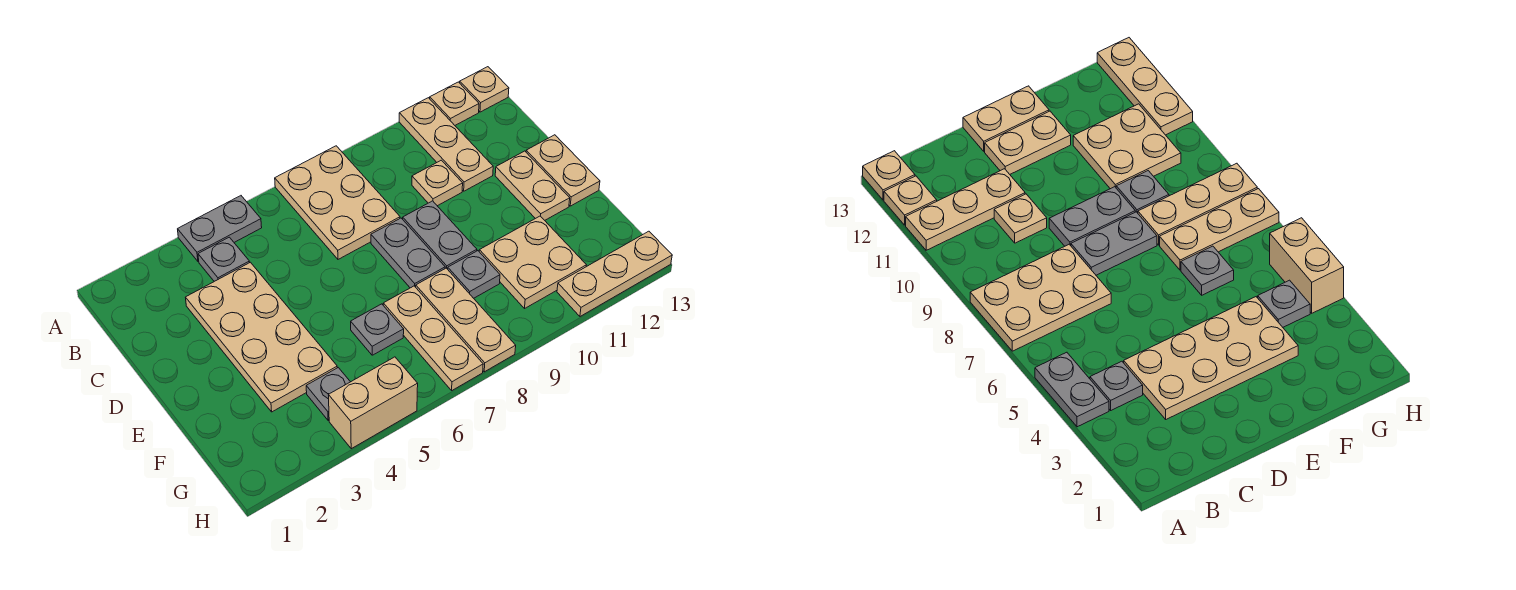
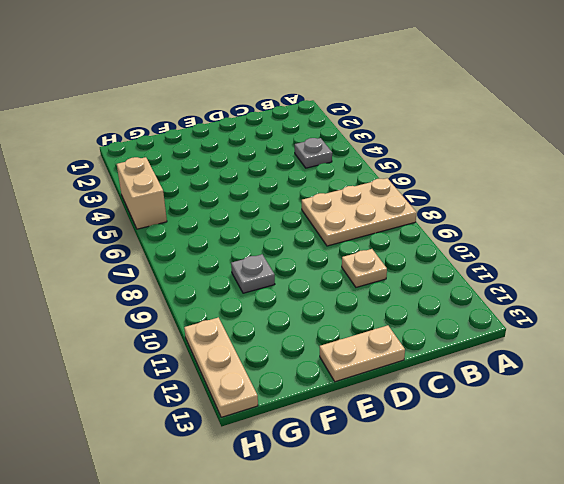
none -> grey 1x2 plate [178,196,262,261]
none -> tan 1x3 plate [399,98,493,191]
none -> tan 1x1 plate [430,82,479,125]

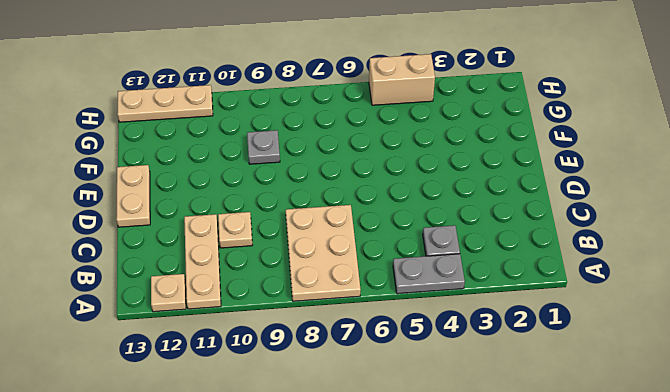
none -> tan 1x1 plate [460,67,509,112]
none -> tan 2x4 plate [186,262,337,412]
none -> grey 1x2 plate [371,218,445,288]

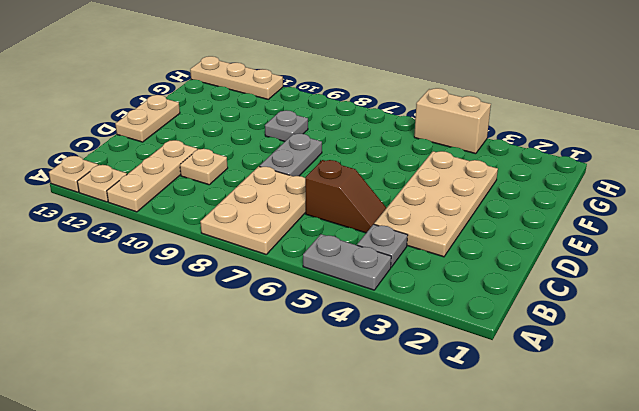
brown 1x2 slope [305,160,386,233] -> none
none -> grey 1x2 plate [403,201,477,269]
none -> tan 1x2 plate [495,151,570,220]
none -> grey 1x1 plate [351,304,404,355]

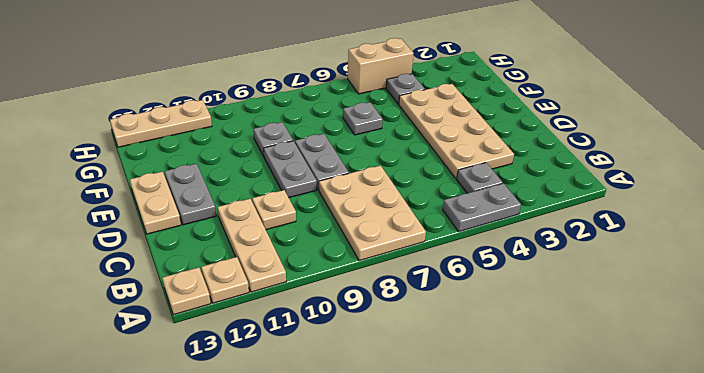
grey 1x2 plate [165,164,216,225] -> tan 1x2 plate [495,151,570,220]
none -> tan 1x3 plate [383,286,483,390]
none -> tan 1x3 plate [416,268,516,372]
none -> tan 2x2 plate [479,216,586,308]

